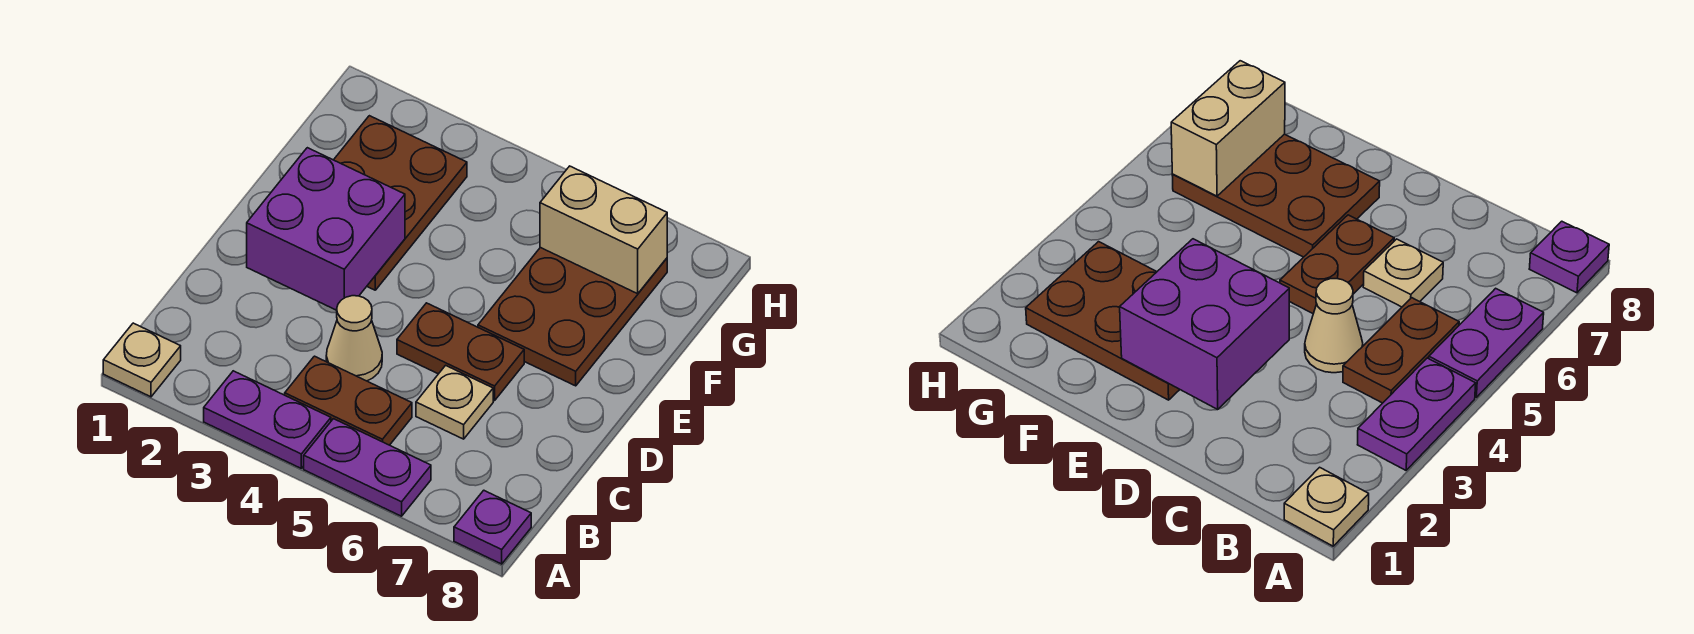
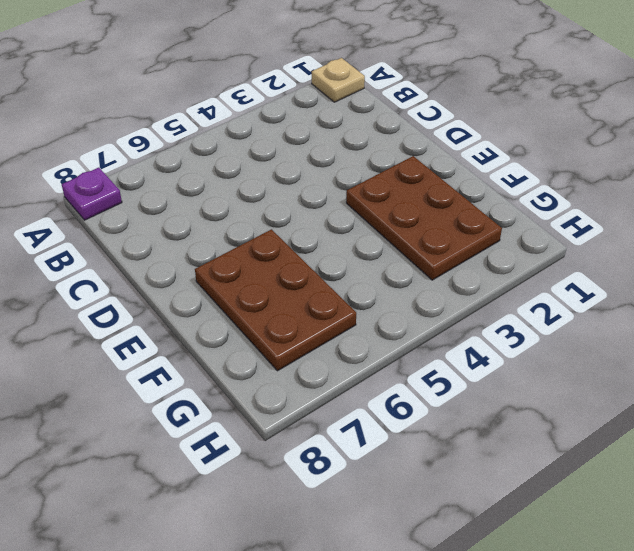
none -> purple 1x2 plate [204,371,331,468]
none -> purple 1x2 plate [304,419,431,516]
none -> brown 1x2 plate [285,356,412,445]

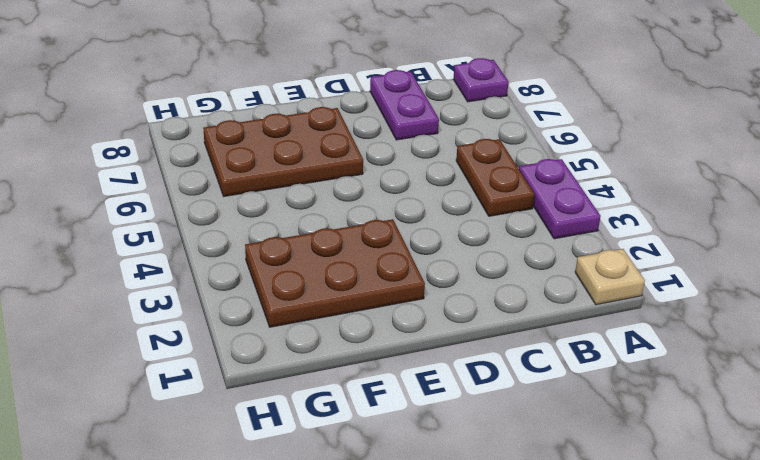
purple 1x2 plate [370,70,439,140] -> purple 1x2 plate moved to [304,419,431,516]
none -> tan 1x1 cone [326,296,382,381]
none -> tan 1x1 plate [416,365,493,439]
none -> brown 1x2 plate [397,303,524,401]

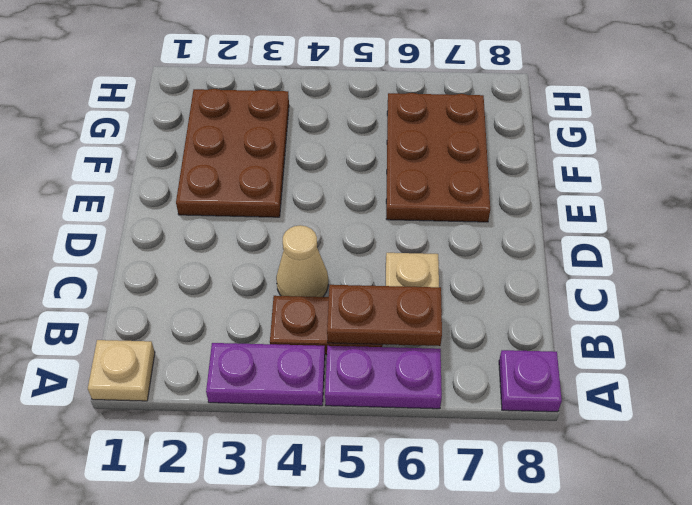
brown 1x2 plate [327,285,442,346] -> brown 1x2 plate moved to [397,303,524,401]
none -> purple 2x2 brick [247,148,405,310]
none -> tan 1x2 brick [540,166,667,294]

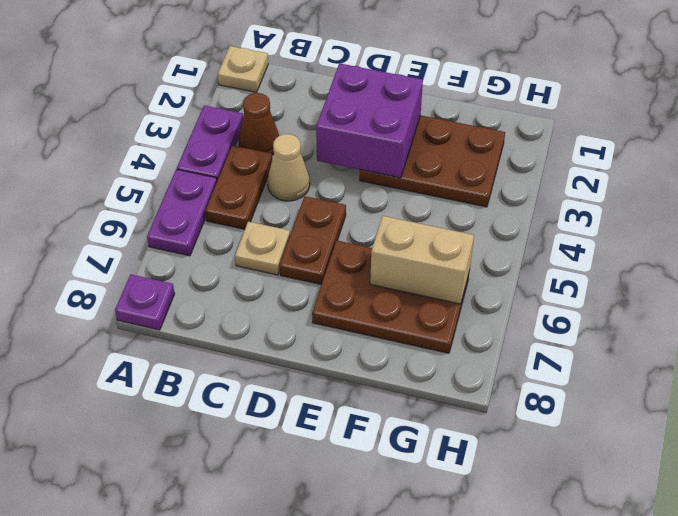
brown 1x1 cone [238,93,279,155] -> none
tan 1x2 brick [370,216,474,304] -> tan 1x2 brick turned to [540,166,667,294]

